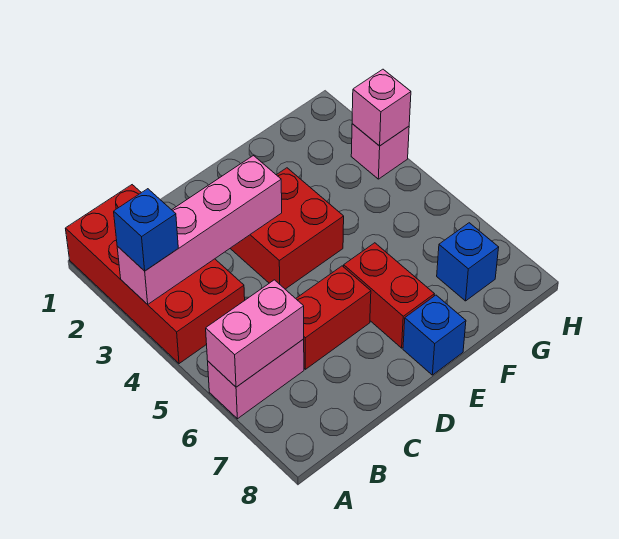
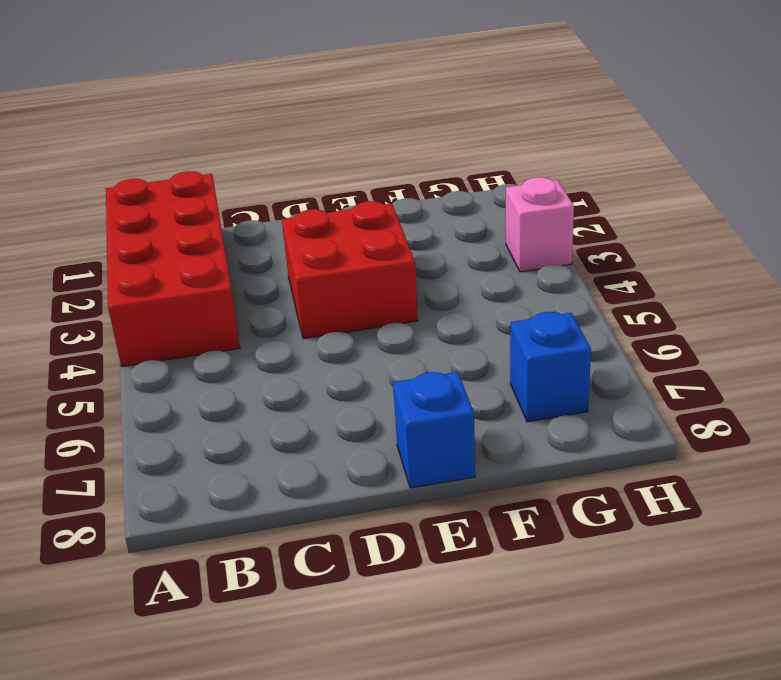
none -> pink 1x2 brick [208,339,304,419]
none -> red 1x2 brick [296,266,371,369]
none -> red 1x2 brick [344,243,434,348]

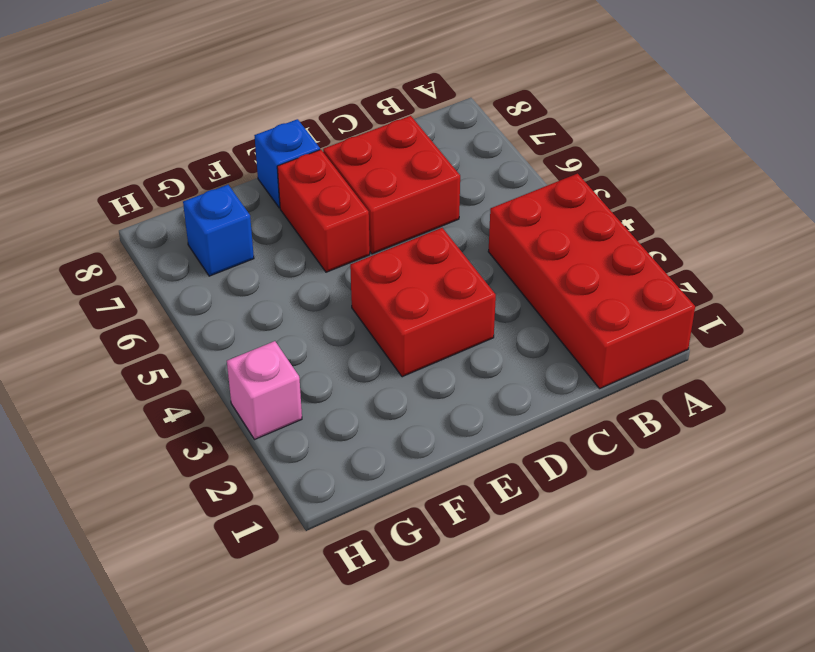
red 2x2 brick [323,116,460,254] -> red 1x2 brick [296,266,371,369]
none -> pink 1x2 brick [208,339,304,419]
none -> pink 1x4 brick [117,156,282,304]
none -> pink 1x2 brick [206,280,304,387]

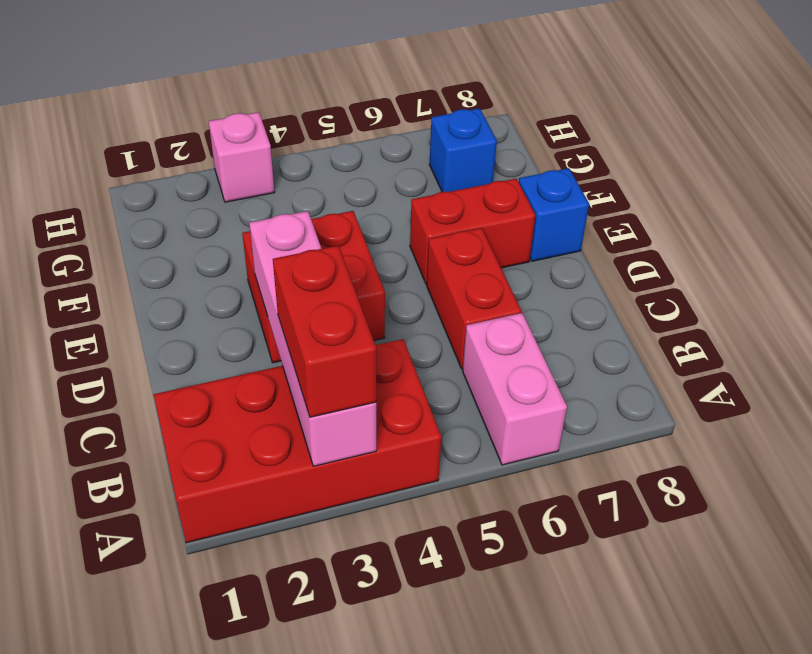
red 1x2 brick [273,246,376,417] -> blue 1x1 brick [114,189,178,271]
none -> pink 1x2 brick [206,280,304,387]
none -> pink 1x1 brick [352,69,411,146]

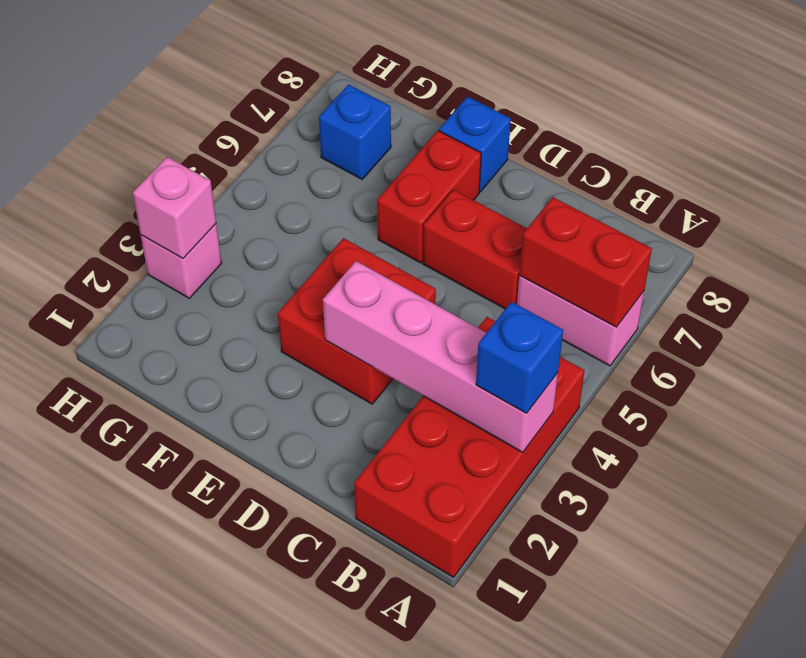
red 1x2 brick [519,197,652,327] -> pink 1x2 brick [206,280,304,387]

